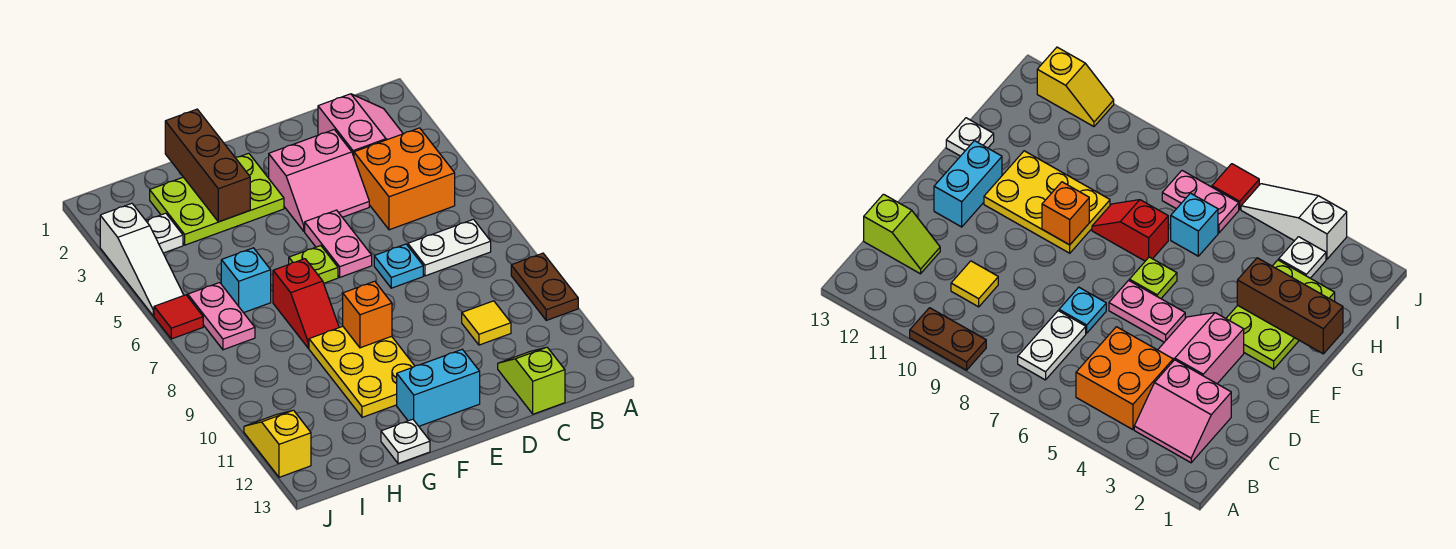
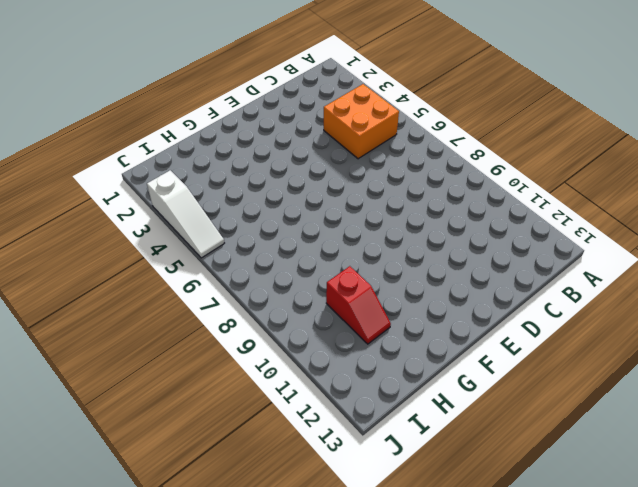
red 1x2 slope [326,266,391,344] -> red 1x2 slope moved to [273,259,339,348]
none -> brown 1x2 plate [511,253,578,320]
none -> pink 2x2 slope [318,94,403,156]
none -> white 1x2 plate [408,219,491,276]

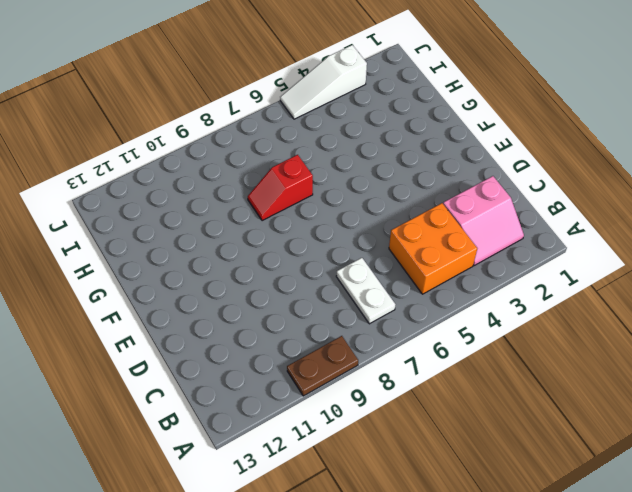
none -> yellow 1x1 tile [462,301,511,345]
none -> lime 1x2 slope [498,347,565,414]
none -> pink 2x2 slope [269,130,369,231]

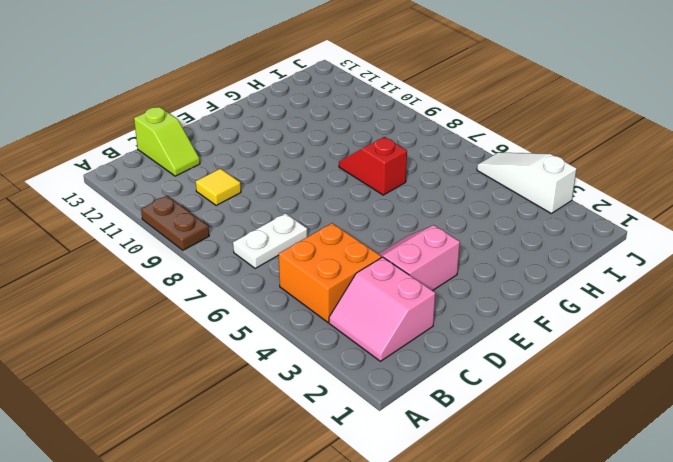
none -> cyan 1x1 plate [374,244,423,288]
none -> pink 1x2 plate [305,210,372,277]
none -> cyan 1x2 brick [397,349,480,426]

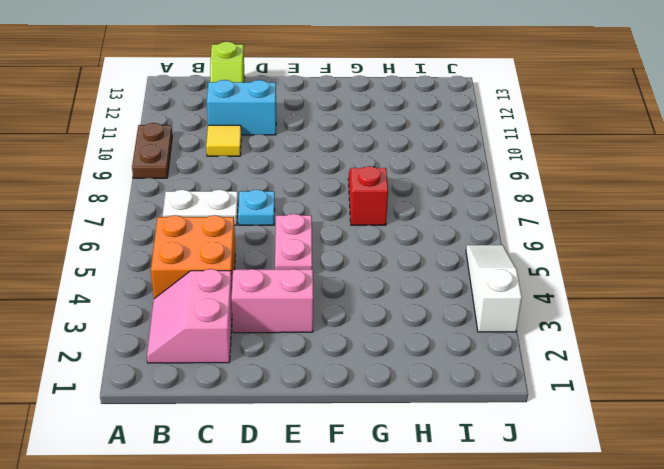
cyan 1x2 brick [207,80,276,135] -> cyan 1x2 brick moved to [397,349,480,426]
none -> lime 2x3 plate [150,153,284,245]
none -> lime 1x1 plate [289,246,338,283]
none -> yellow 2x3 plate [309,326,414,417]

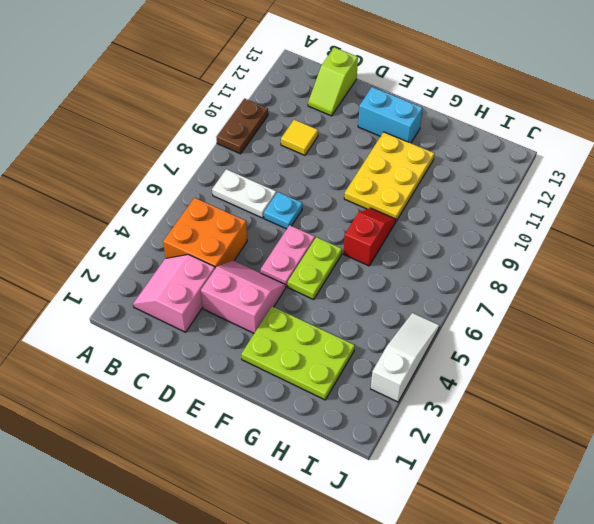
lime 1x2 plate [288,237,342,299] -> lime 1x1 plate [289,246,338,283]
none -> white 1x1 plate [381,419,430,464]
none -> cyan 1x1 brick [221,248,271,313]
none -> white 1x1 plate [146,213,183,253]

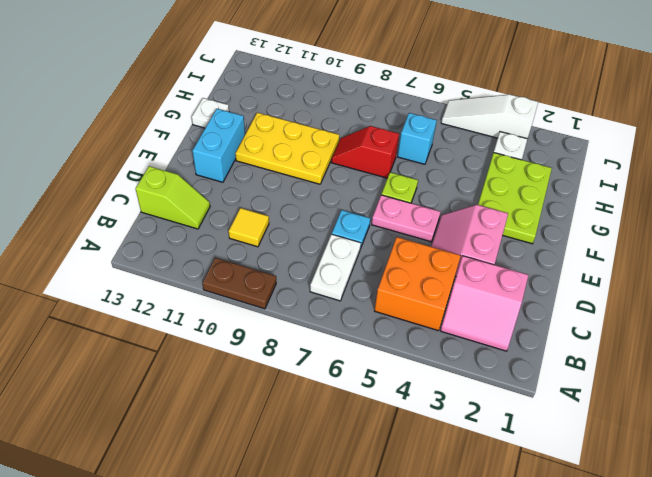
none -> pink 1x2 plate [188,283,255,350]
none -> red 1x1 tile [154,295,203,339]
none -> yellow 1x2 slope [244,410,311,477]

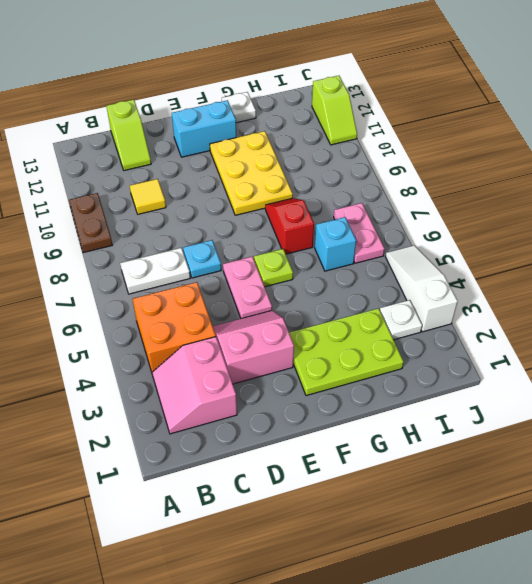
lime 1x2 slope [312,76,357,145] -> yellow 1x2 slope [244,410,311,477]
none -> red 1x1 tile [154,295,203,339]
none -> orange 1x1 brick [343,281,392,348]
none -> brown 1x3 brick [165,109,250,222]

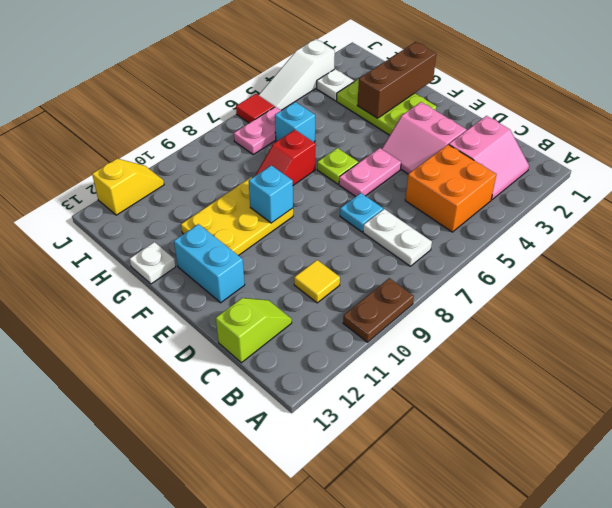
cyan 1x1 brick [249,165,293,223] -> orange 1x1 brick [343,281,392,348]

